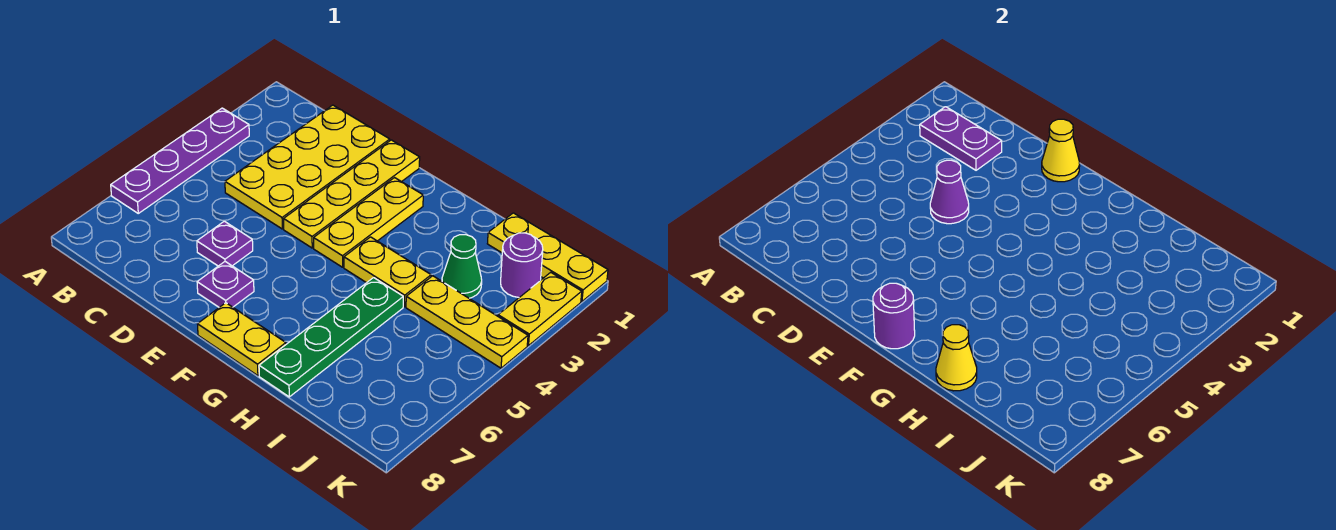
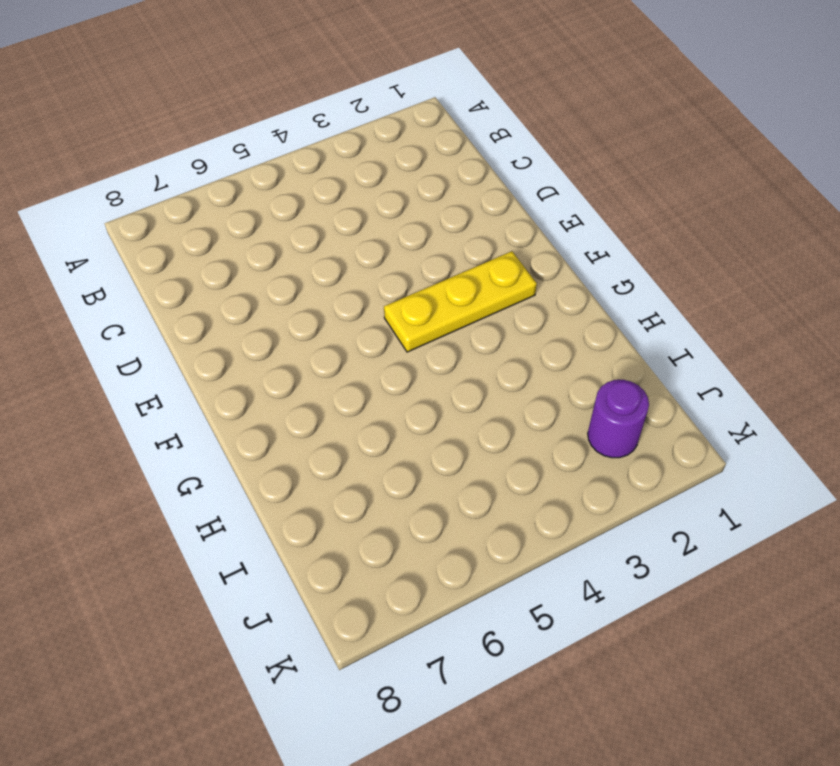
none -> purple 1x4 plate [111,108,249,213]
none -> yellow 2x4 plate [225,105,390,229]
none -> purple 1x1 plate [197,221,253,266]

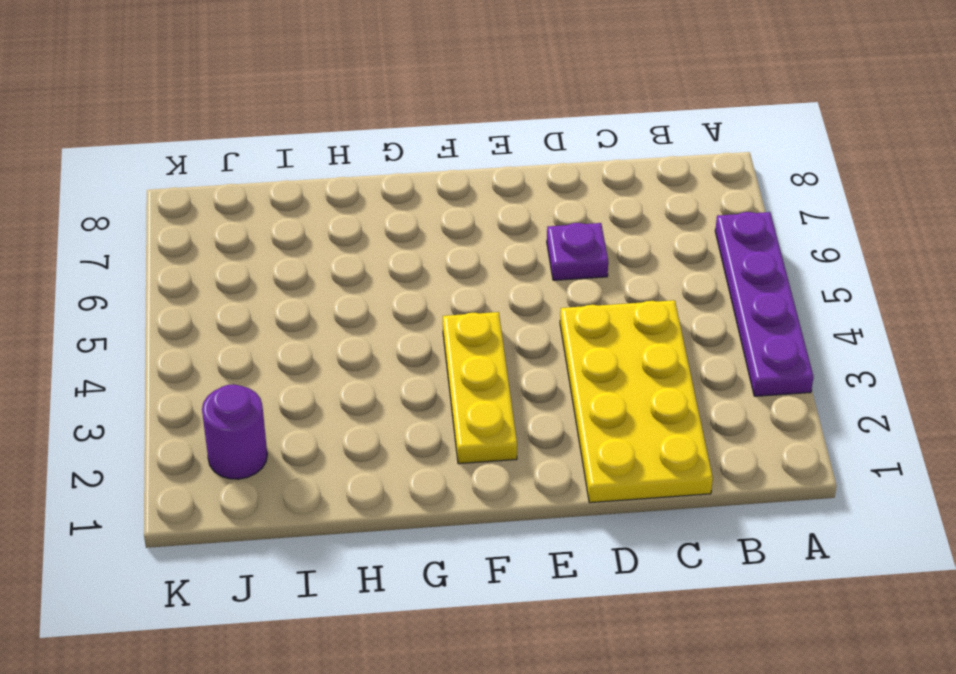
none -> yellow 1x4 plate [284,140,420,248]
none -> purple 1x1 plate [197,262,254,307]
none -> yellow 1x2 plate [198,303,286,376]

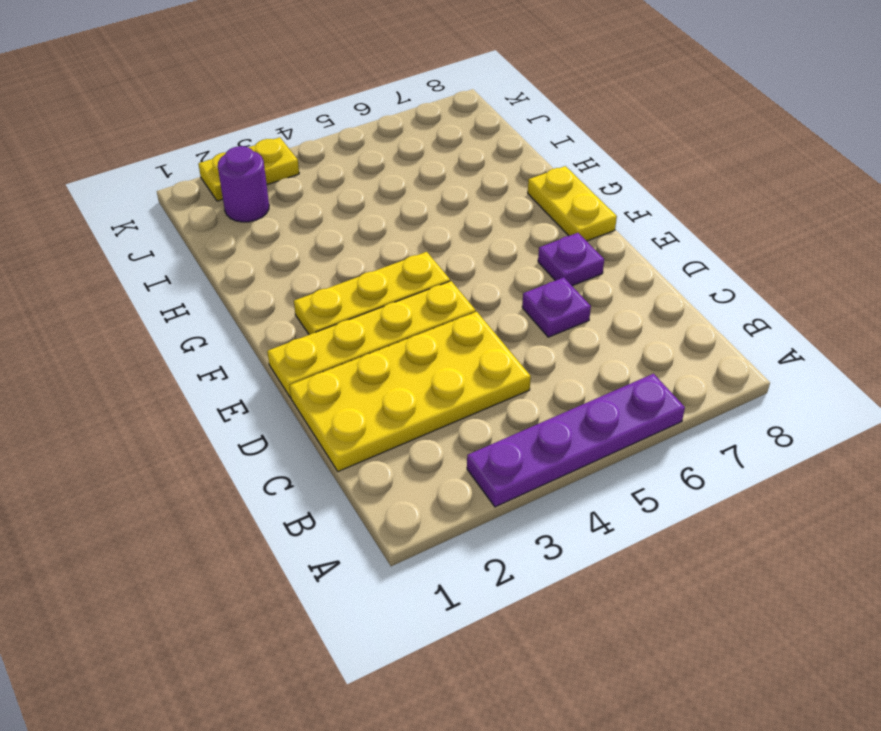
none -> yellow 1x2 plate [344,237,431,307]
none -> green 1x4 plate [259,278,403,397]
none -> yellow 1x3 plate [487,213,608,301]

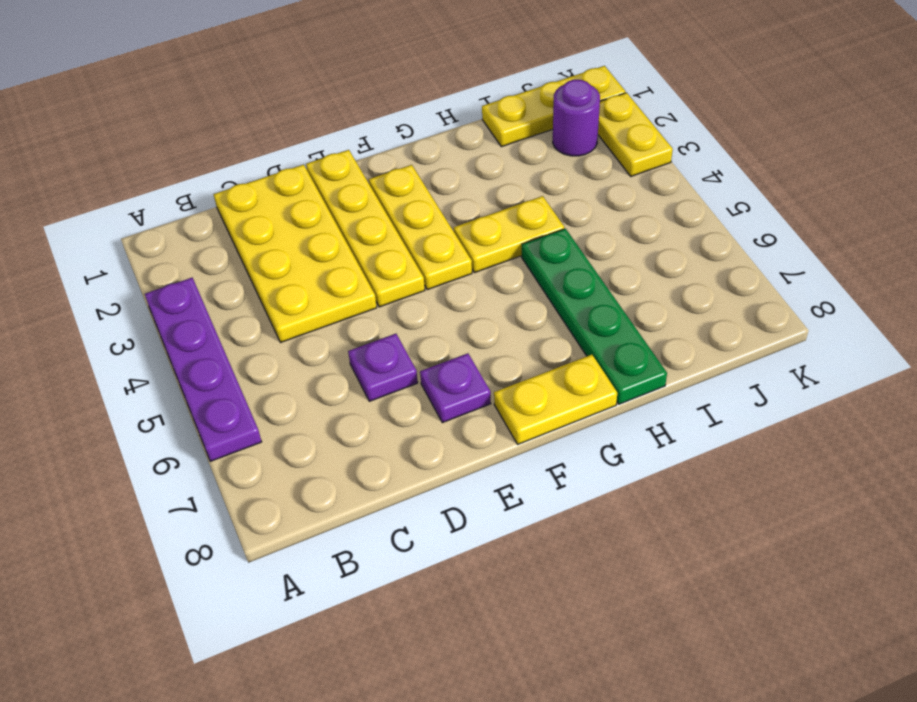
none -> green 1x1 cone [442,235,482,298]
none -> yellow 1x3 plate [406,276,528,368]
none -> purple 1x2 plate [920,107,1002,170]

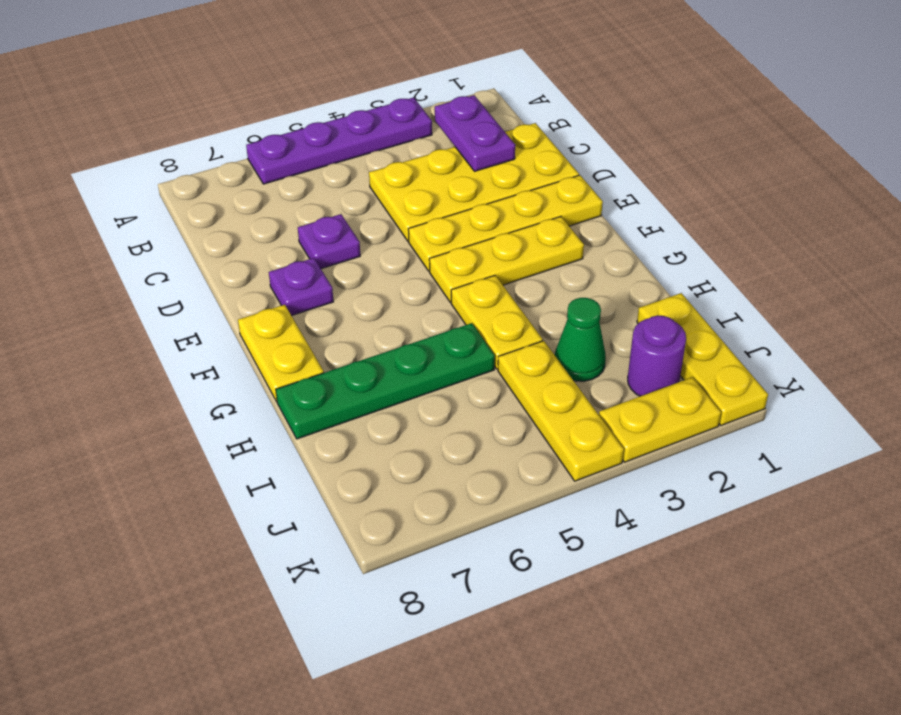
none -> purple 1x1 cone [930,160,969,224]
none -> yellow 1x1 cone [1042,119,1080,182]
none -> purple 1x1 round brick [873,283,915,349]

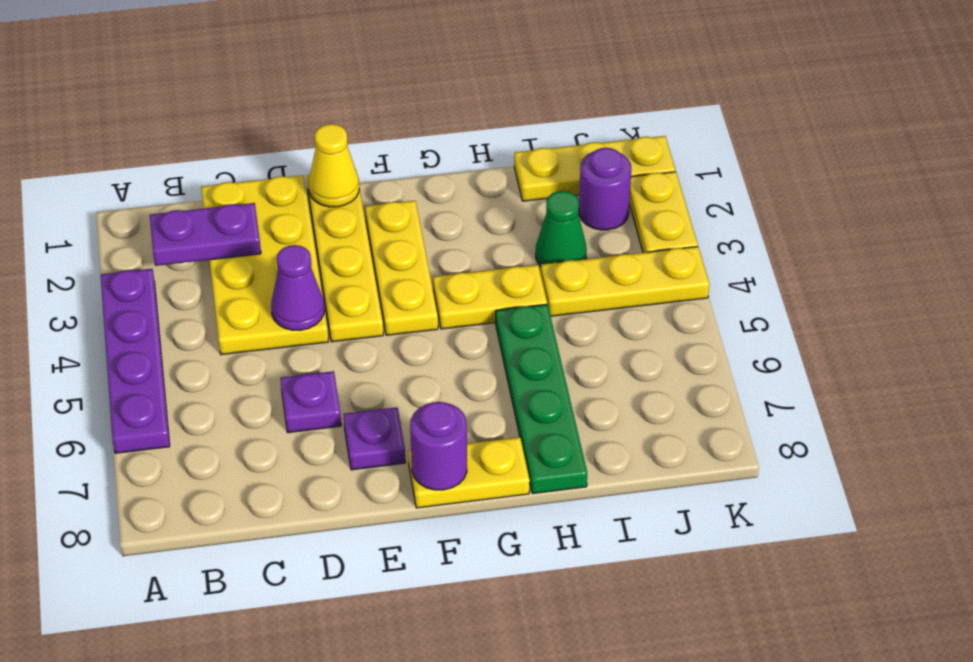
none -> yellow 1x1 cone [936,325,977,391]

